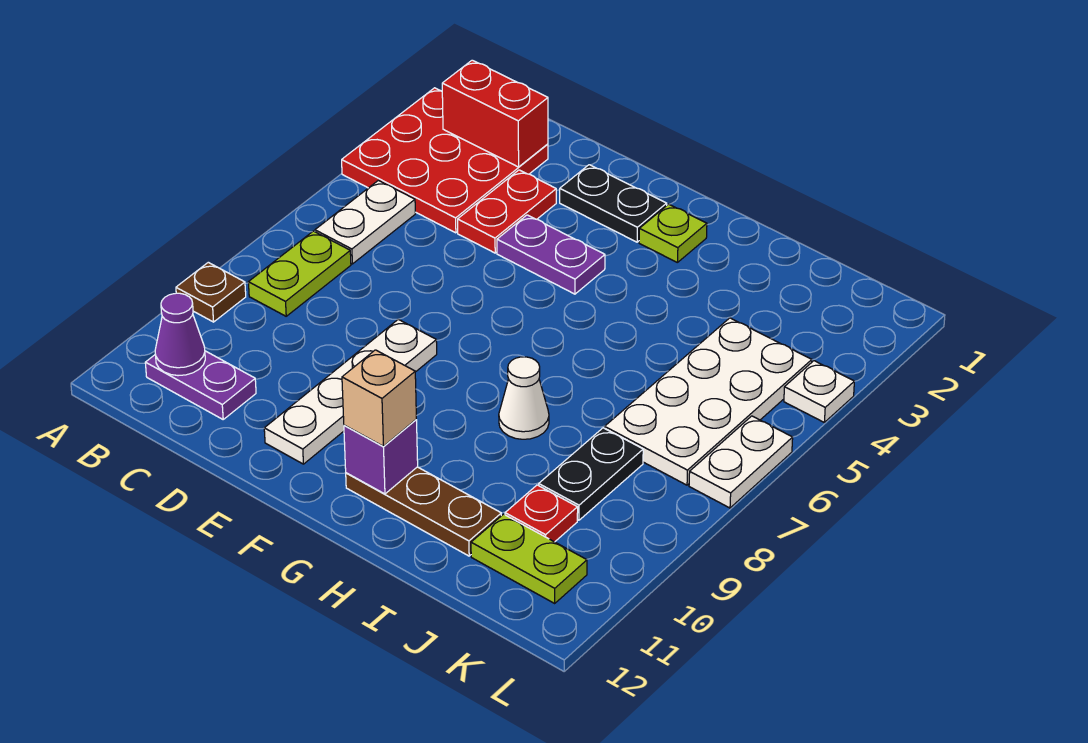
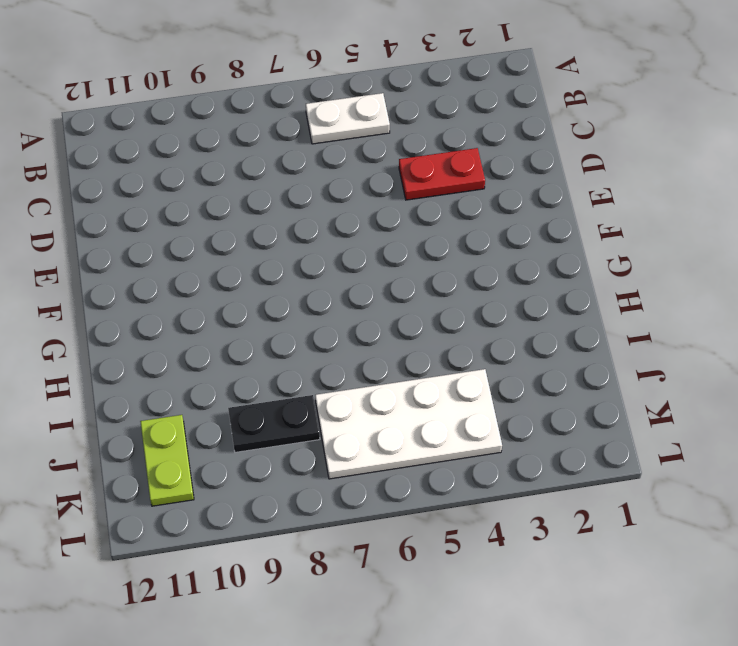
none -> red 3x3 plate [342,88,548,233]
none -> brown 1x1 plate [176,262,246,322]
none -> lime 1x2 plate [248,231,351,316]

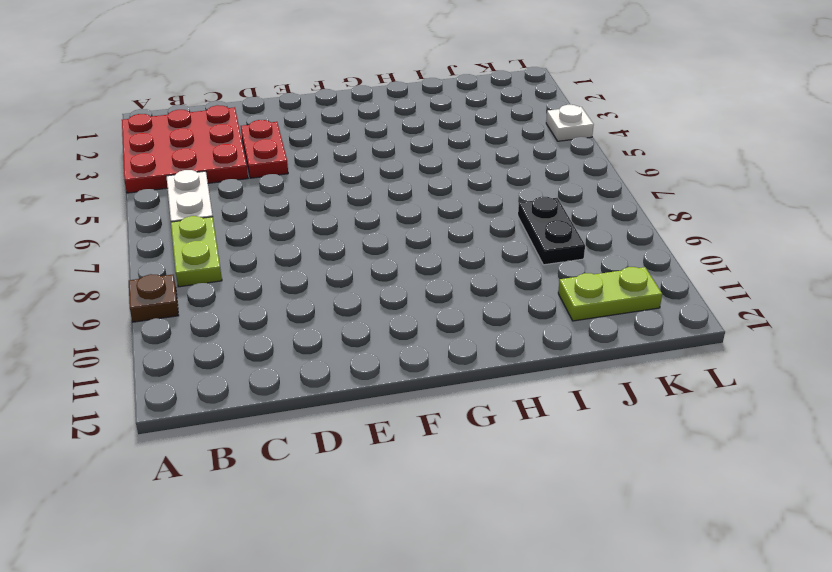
none -> purple 1x2 plate [145,351,256,419]
none -> black 1x2 plate [560,165,667,242]
none -> purple 1x2 plate [497,215,605,294]

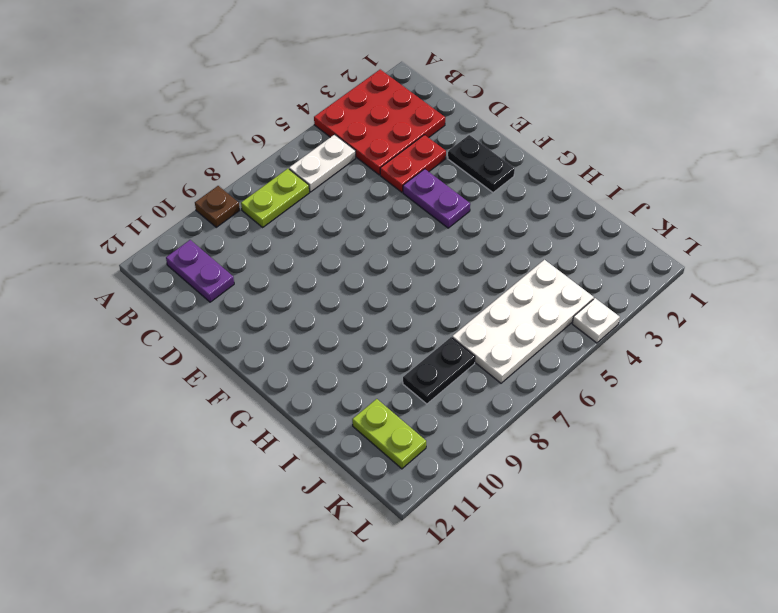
none -> white 1x4 plate [264,319,437,464]
none -> lime 1x1 plate [639,204,707,263]
none -> brown 1x3 plate [346,467,501,556]

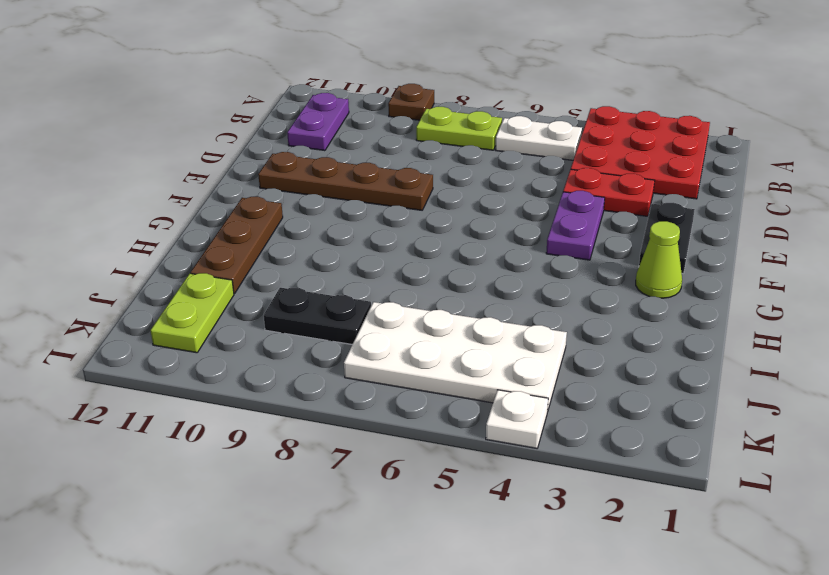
brown 1x4 plate [258,152,433,210] -> white 1x4 plate [264,319,437,464]
lime 1x1 cone [636,221,682,298] -> lime 1x1 plate [639,204,707,263]
none -> white 1x1 cone [499,357,549,439]
none -> red 1x1 plate [505,485,578,542]
none -> white 1x2 plate [689,416,793,508]

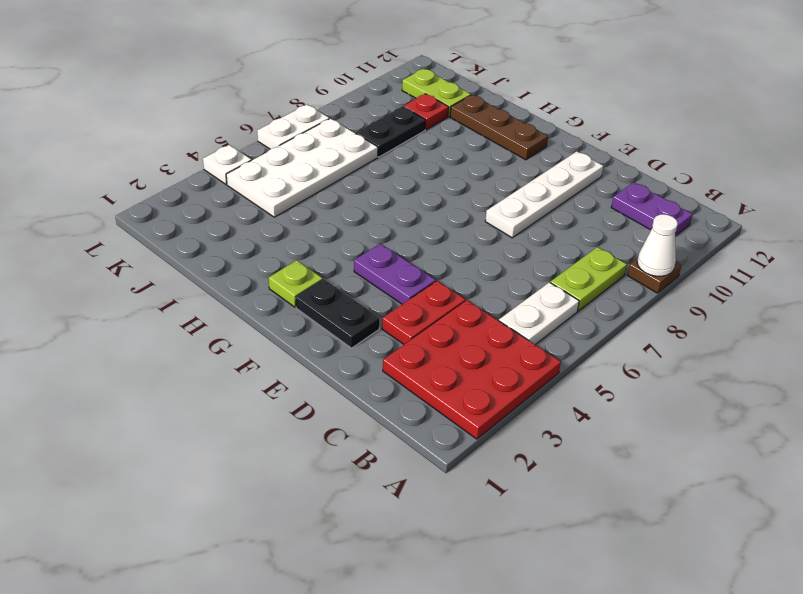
white 1x1 cone [637,214,678,276] -> white 1x1 cone moved to [499,357,549,439]
none -> red 1x2 brick [442,60,548,167]
none -> purple 1x1 cone [155,293,205,376]
none -> purple 1x1 brick [344,420,418,494]

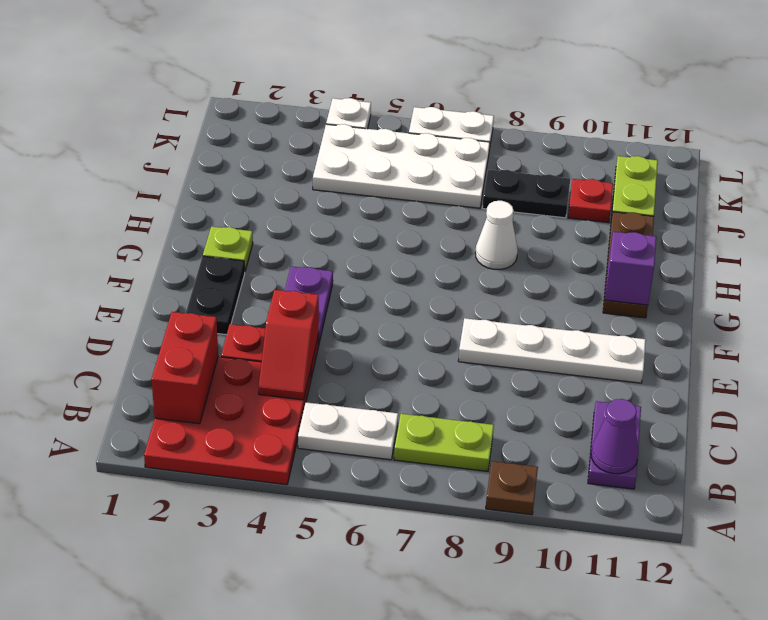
red 1x2 slope [259,290,319,400] -> none
none -> tan 1x1 brick [342,350,416,446]

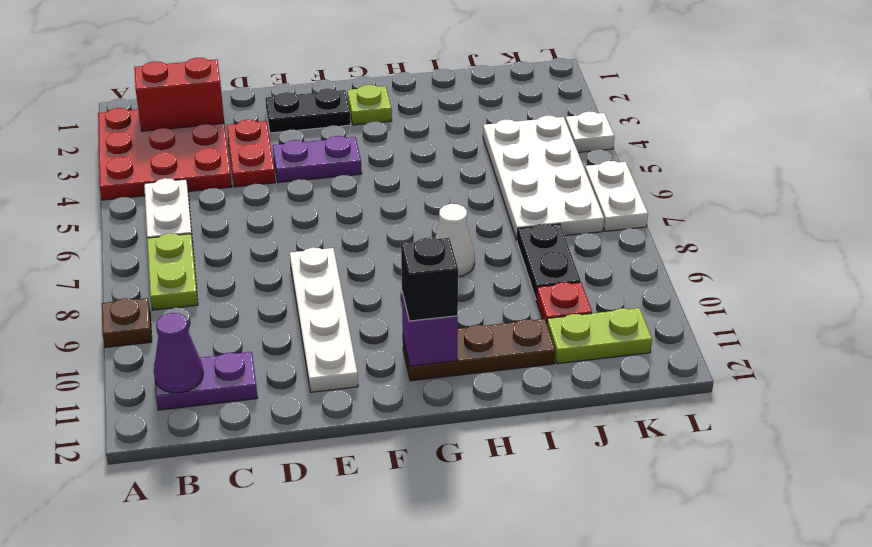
black 1x1 brick [401,237,458,321] -> tan 1x1 brick [342,350,416,446]

